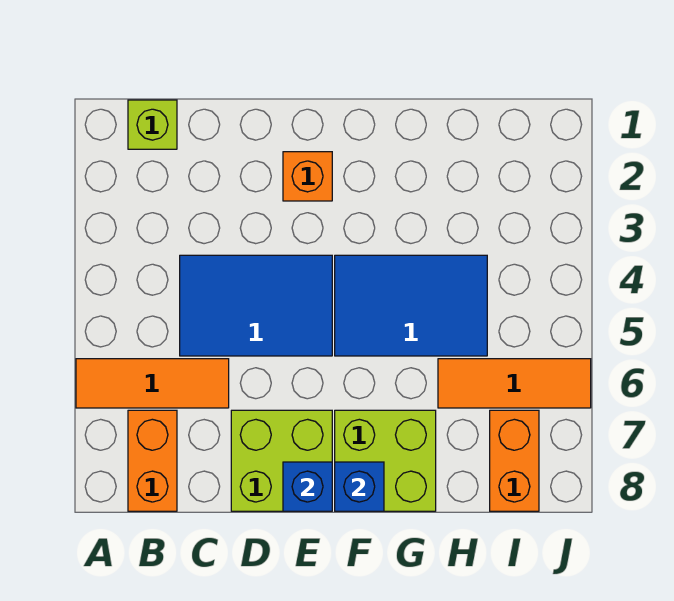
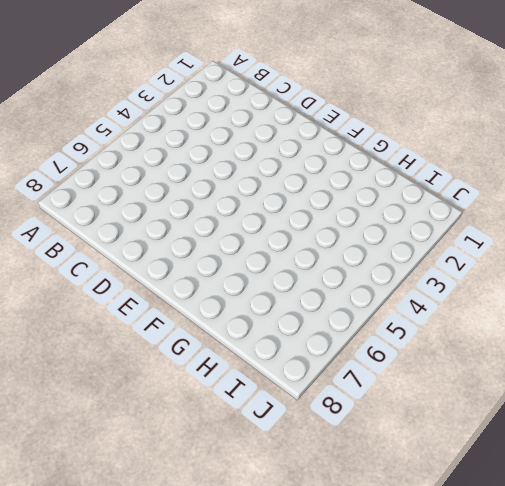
none -> orange 1x3 tile [76,359,229,408]
none -> lime 1x1 brick [128,100,177,149]
none -> orange 1x2 brick [128,410,177,511]

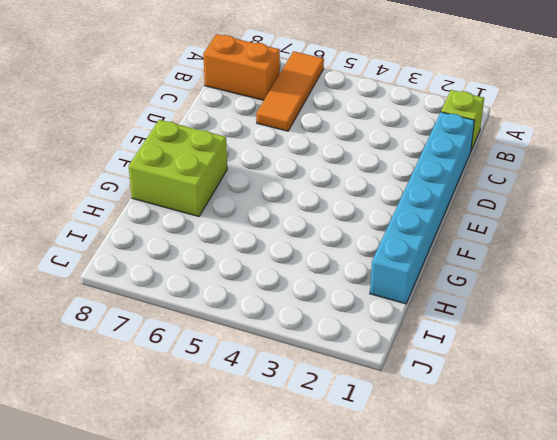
cyan 1x6 brick [370,112,475,304] -> none
none -> blue 2x3 tile [180,255,332,356]
none -> lime 2x2 brick [231,410,332,511]
none -> orange 1x1 brick [283,152,332,201]

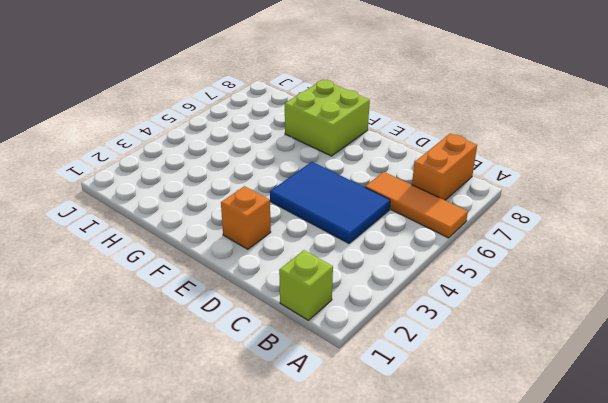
none -> lime 2x2 brick [231,410,332,511]
none -> blue 2x3 tile [335,255,487,356]
none -> orange 1x3 tile [438,359,591,408]

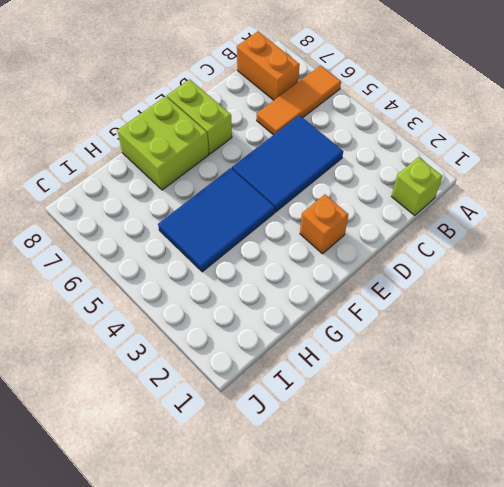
lime 1x2 brick [167,79,232,154] -> lime 2x2 brick [231,410,332,511]
none -> orange 1x3 tile [438,359,591,408]
none -> orange 1x2 brick [490,410,539,511]
none -> blue 1x1 brick [283,462,332,511]

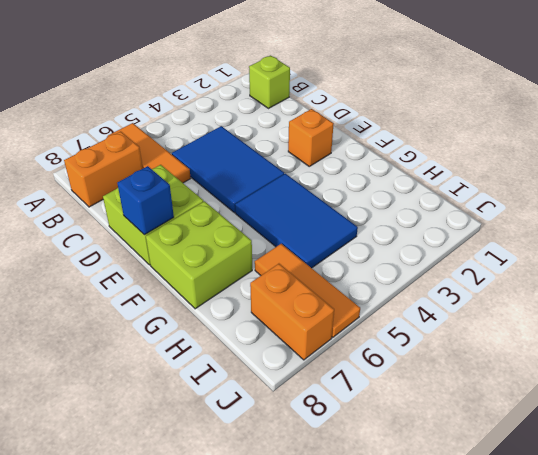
orange 1x2 brick [250,264,334,360] -> orange 1x2 brick turned to [490,410,539,511]
none -> blue 1x1 brick [335,462,384,511]

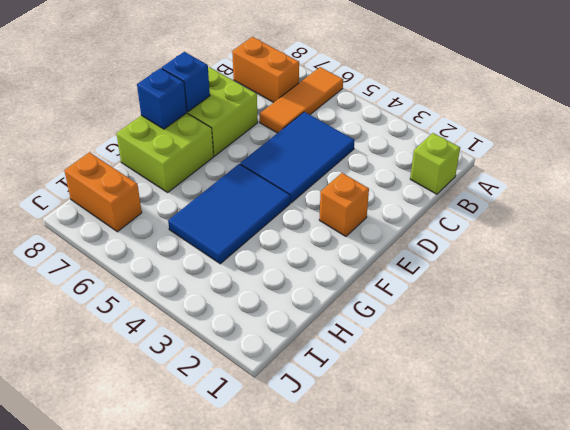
none -> orange 1x3 tile [438,359,591,408]

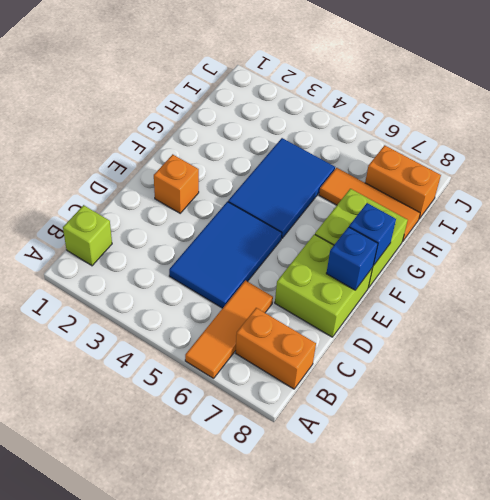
orange 1x3 tile [319,168,420,242] -> orange 1x3 tile turned to [438,359,591,408]

